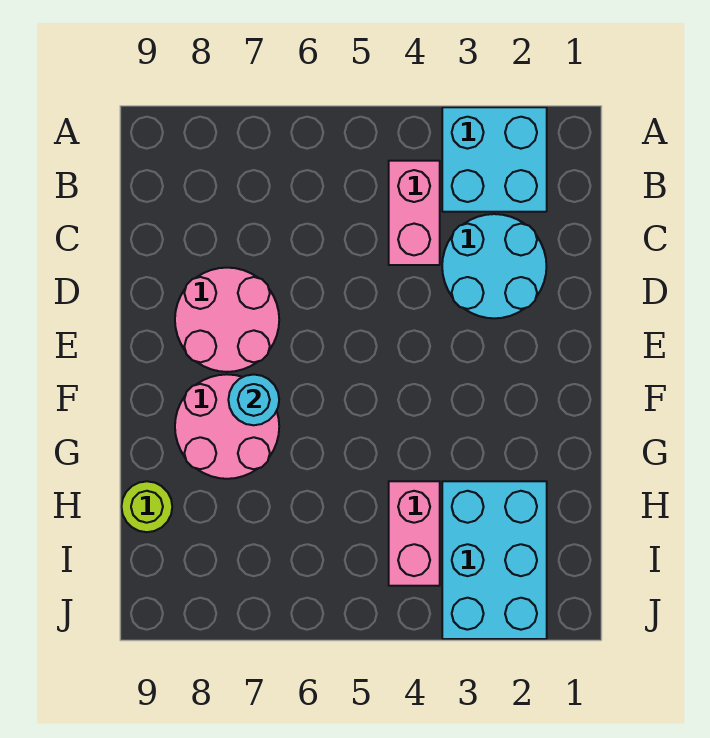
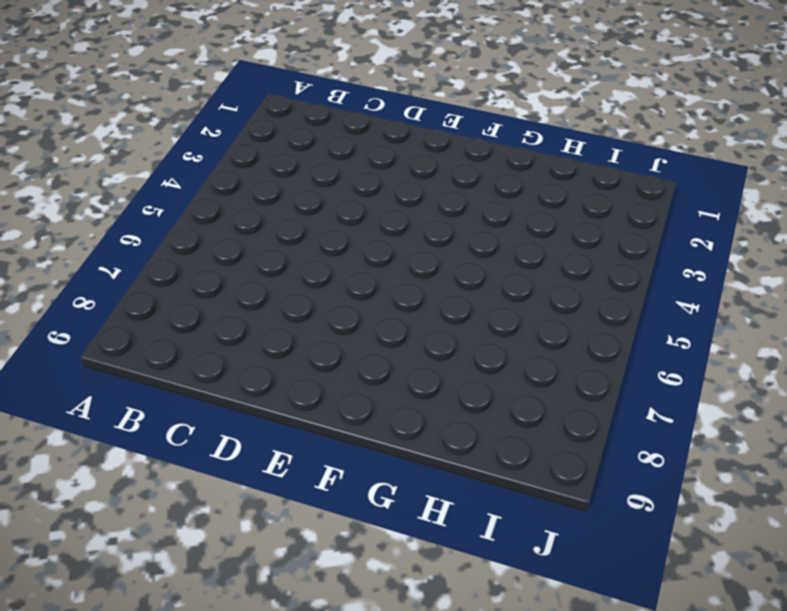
none -> cyan 2x2 brick [442,107,547,212]
none -> pink 1x2 brick [389,161,440,265]

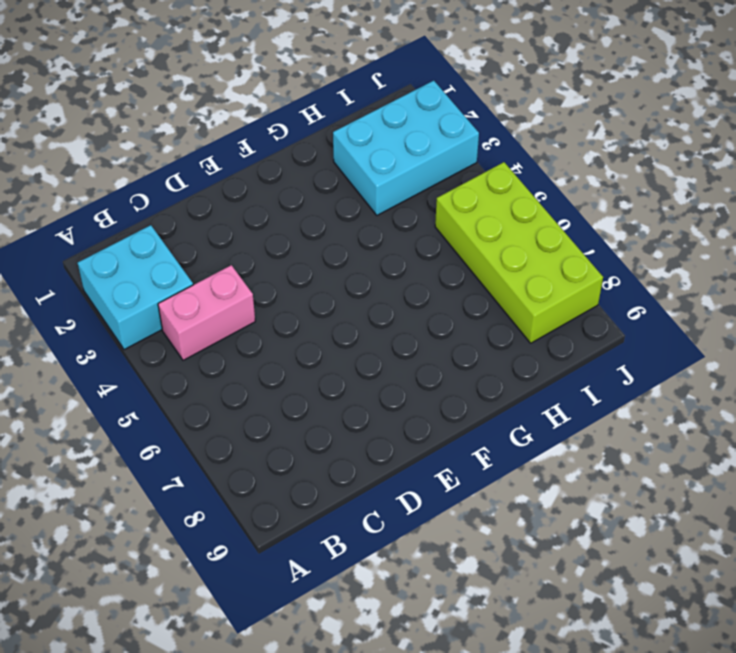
lime 2x4 brick [435,162,603,343] -> none
none -> cyan 2x2 round brick [442,214,546,318]
none -> pink 2x2 round brick [175,268,279,372]

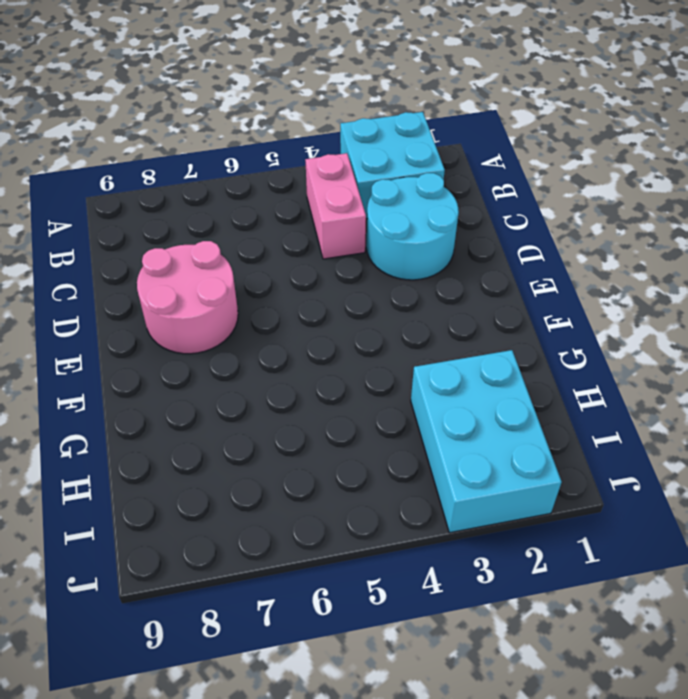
none -> pink 2x2 round brick [175,374,279,479]
none -> pink 1x2 brick [389,481,440,586]

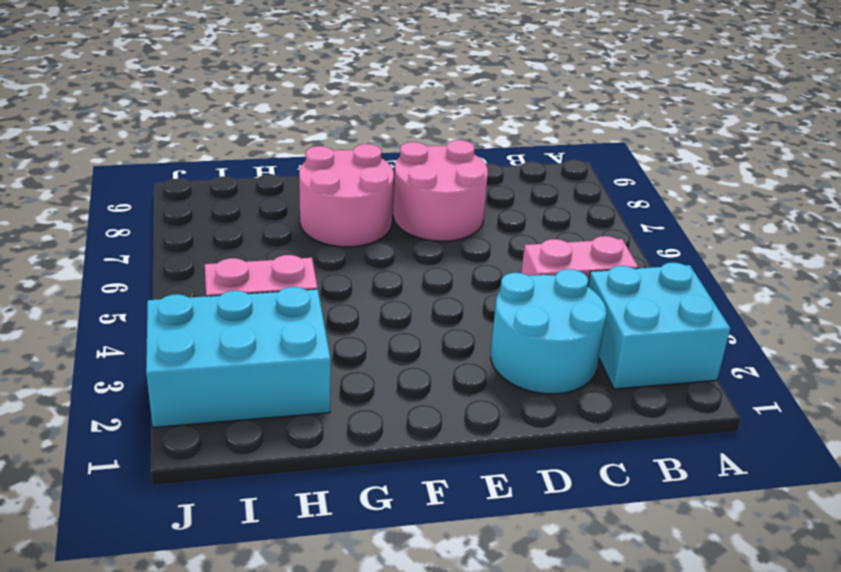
none -> lime 1x1 round brick [122,481,172,532]
none -> cyan 1x1 round brick [228,374,279,425]

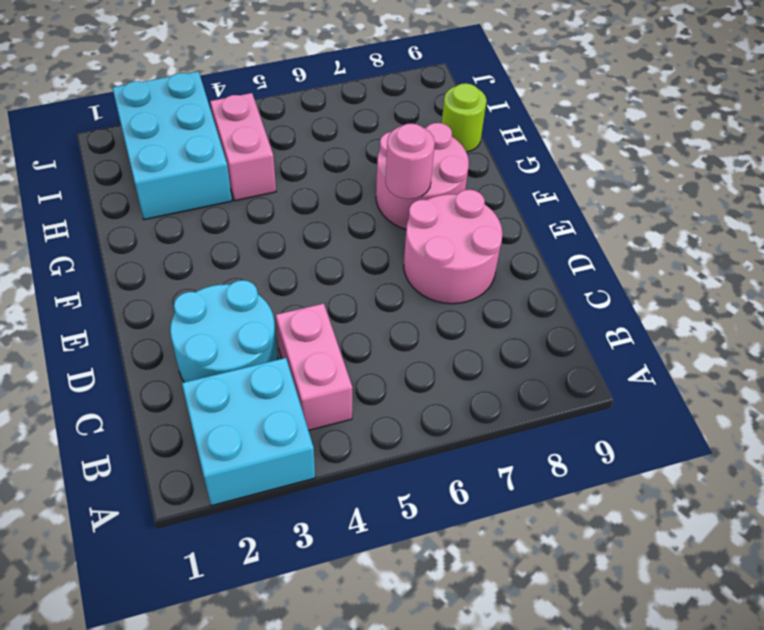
pink 1x1 round brick [385,124,435,199] -> cyan 1x1 round brick [228,374,279,425]

